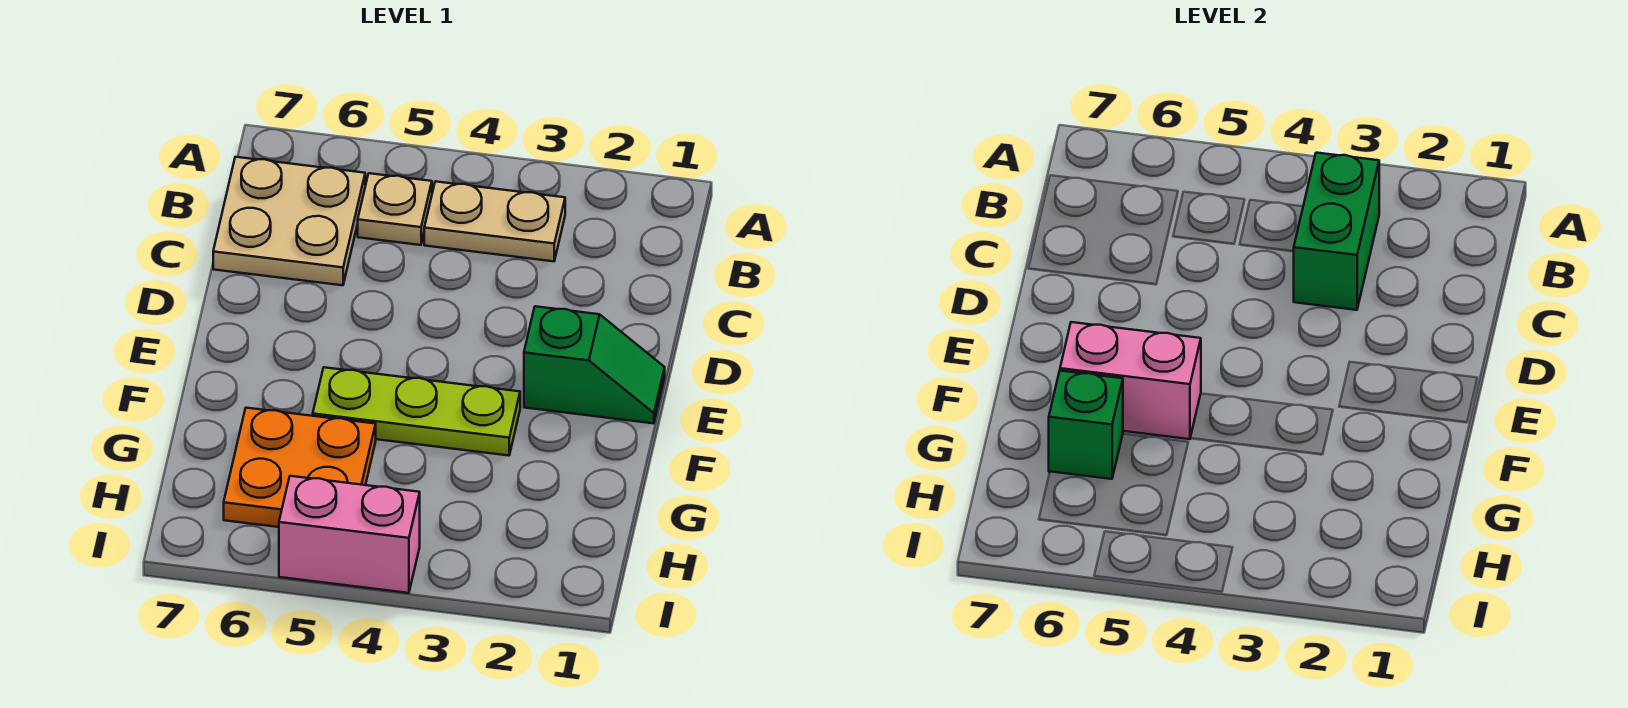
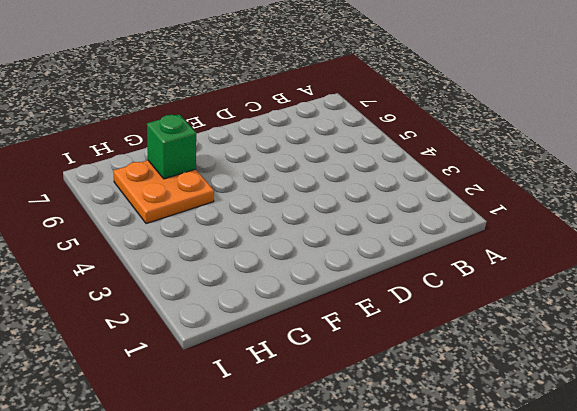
none -> tan 1x2 plate [424,181,565,261]
none -> tan 1x1 plate [358,173,432,245]

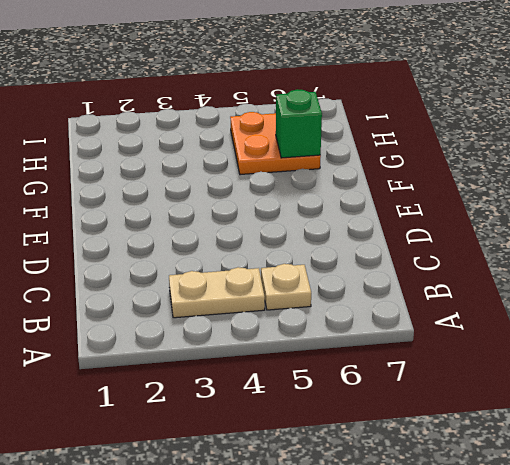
none -> tan 2x2 plate [213,157,365,285]
none -> green 1x2 slope [524,306,665,423]

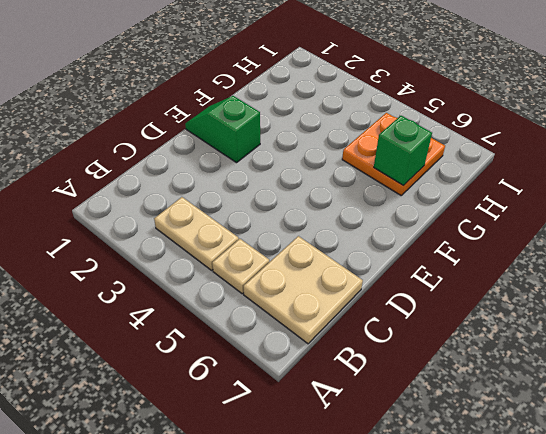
none -> lime 1x3 plate [313,367,520,456]
none -> pink 1x2 brick [279,476,420,593]

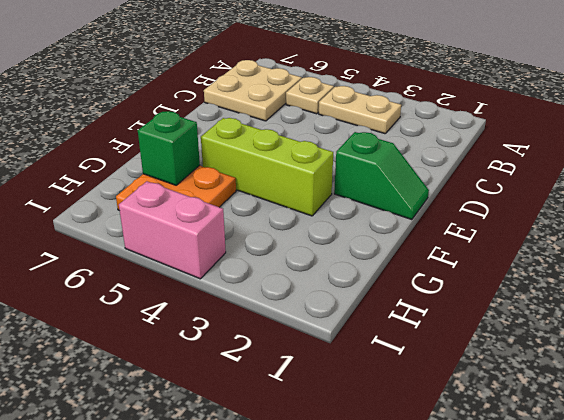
lime 1x3 brick [201,118,333,216] -> lime 1x3 plate [313,367,520,456]
none -> green 1x2 brick [1294,153,1379,310]
none -> pink 1x2 brick [1060,322,1201,439]

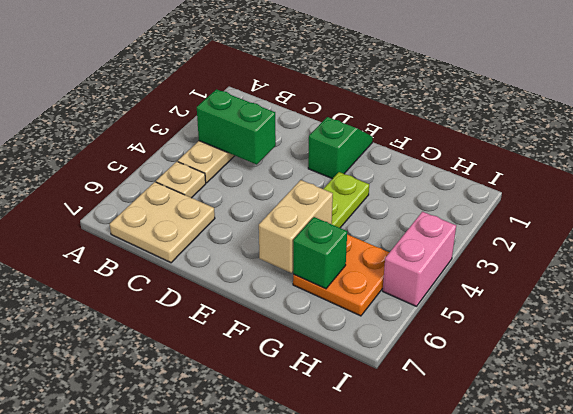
tan 1x2 brick [259,180,333,273] -> pink 1x2 brick [1060,322,1201,439]

